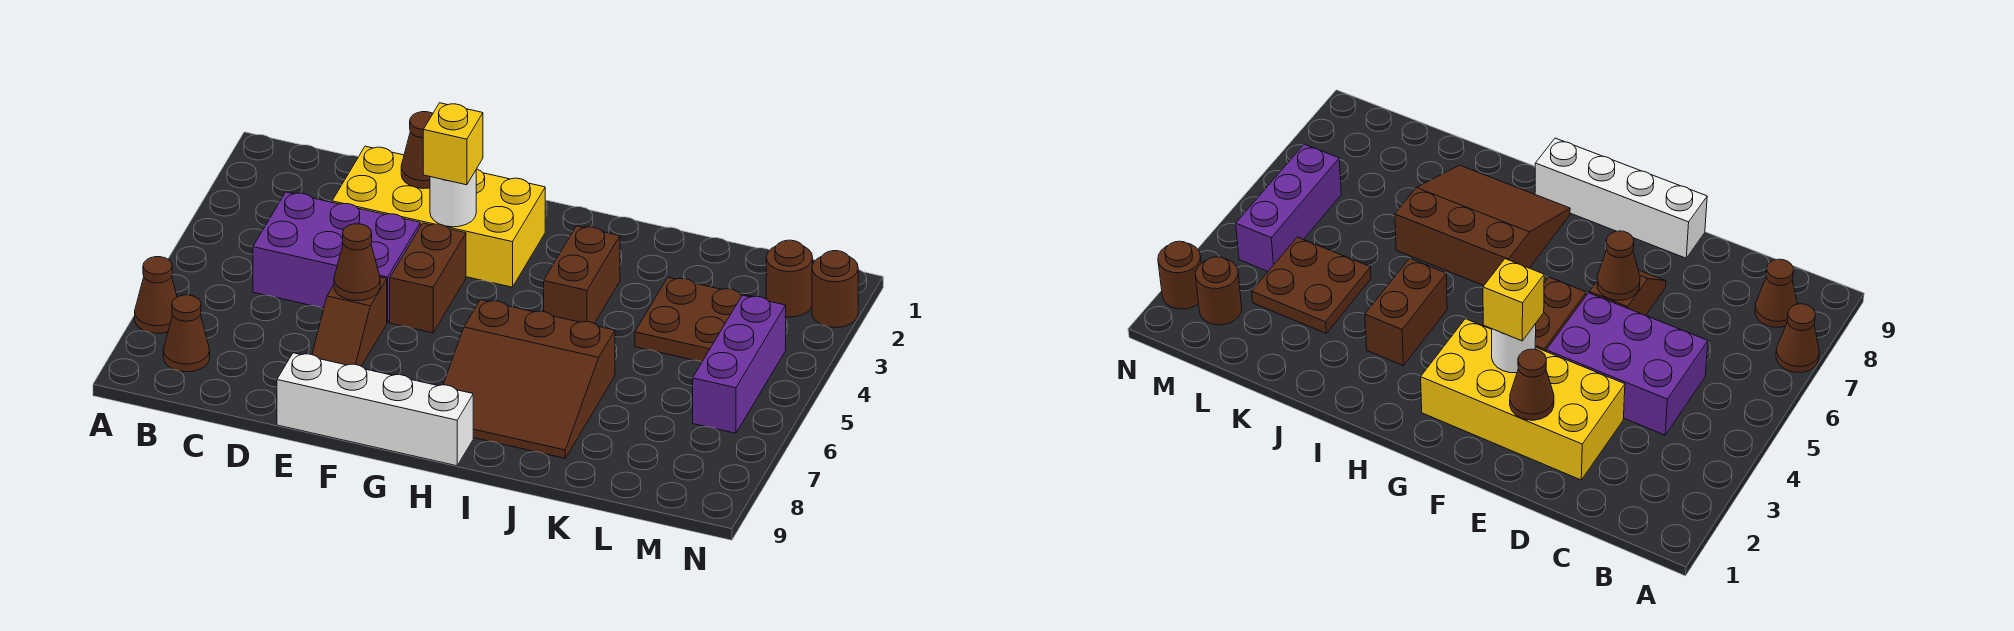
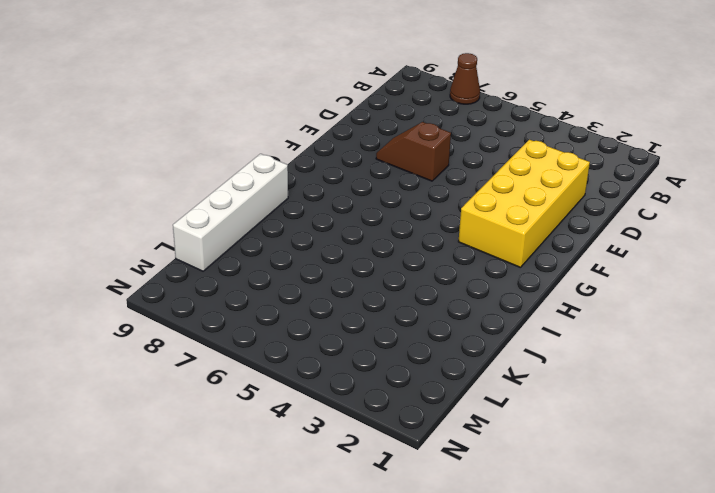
white 1x4 brick [173,154,288,271] -> white 1x4 brick moved to [277,353,473,466]
none -> brown 1x1 cone [163,295,210,372]
none -> purple 2x3 brick [253,192,420,323]
none -> brown 1x2 brick [390,223,466,333]

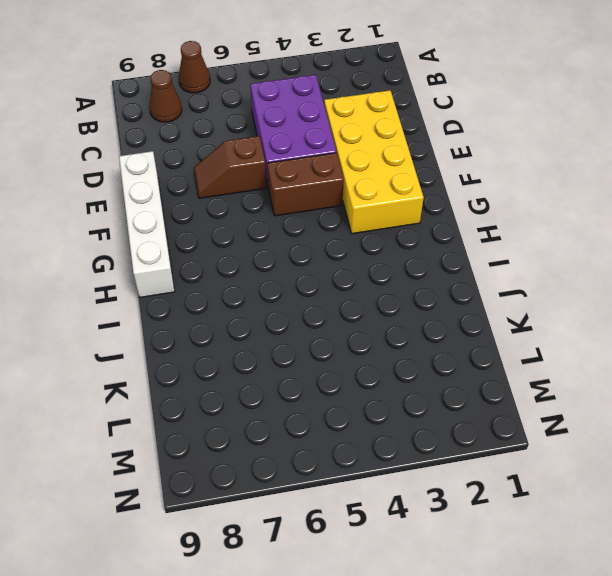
none -> brown 3x3 slope [443,300,615,458]
none -> brown 1x2 brick [544,226,620,323]
none -> brown 2x2 plate [635,277,753,362]

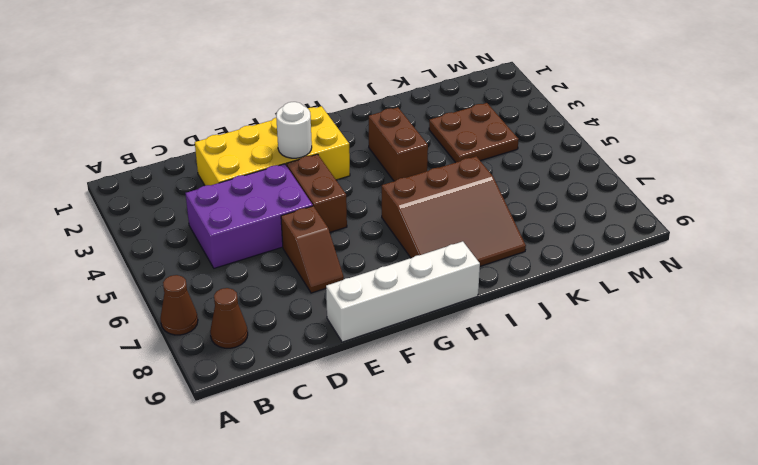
none -> brown 1x1 round brick [766,240,813,317]
none -> purple 1x3 brick [693,295,786,433]
none -> brown 1x1 round brick [812,251,858,328]

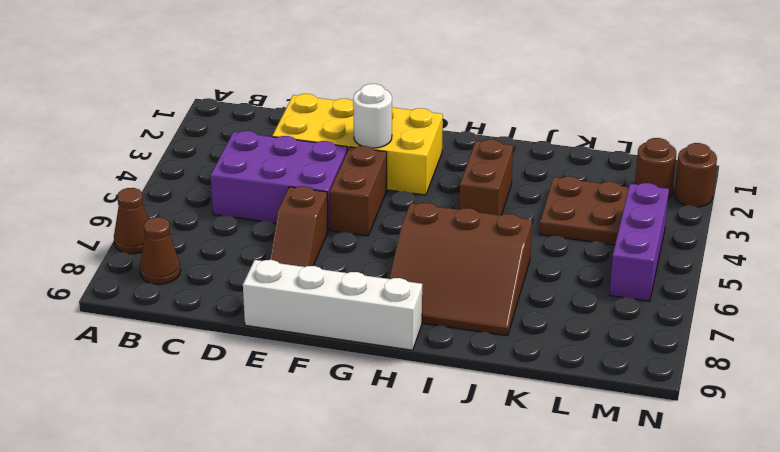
none -> brown 1x1 cone [401,112,433,189]
none -> brown 1x1 cone [334,224,380,301]
none -> yellow 1x1 brick [423,103,483,185]

